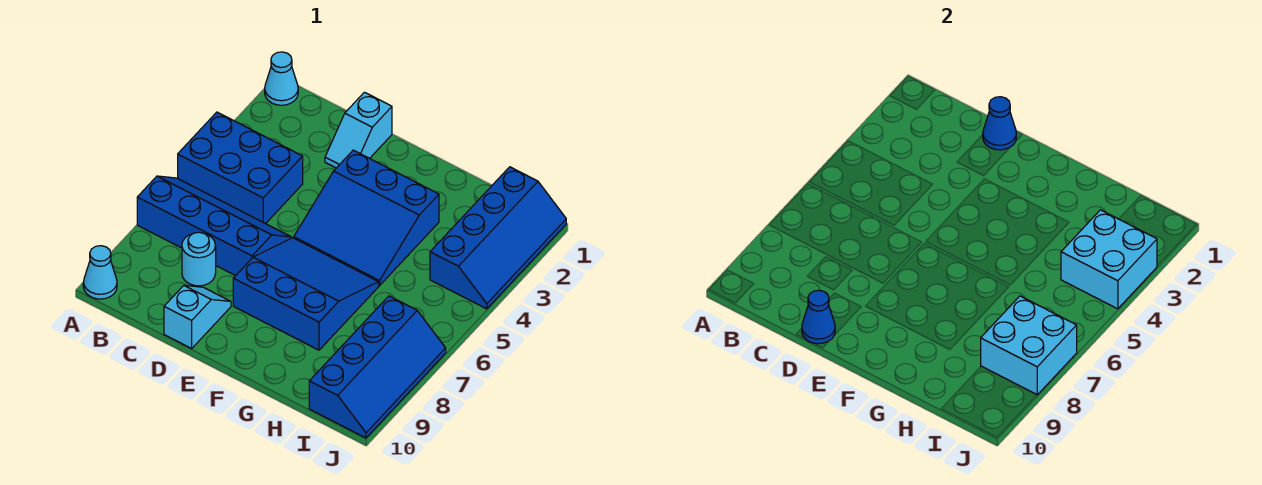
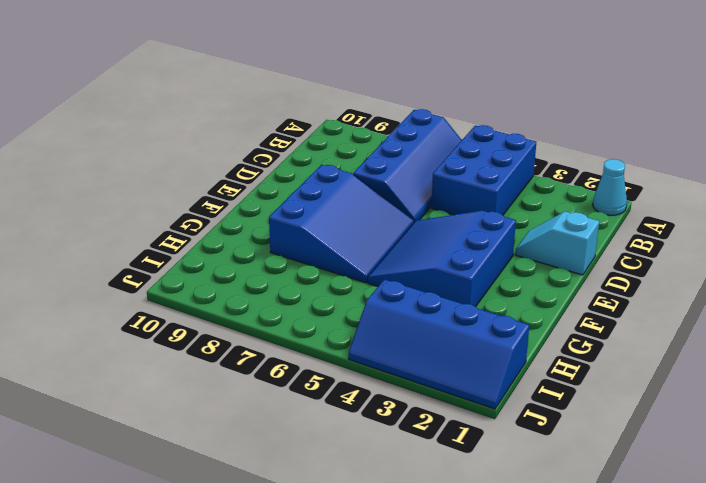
none -> cyan 1x1 cone [83,246,117,299]
none -> cyan 1x1 round brick [182,232,216,286]
none -> cyan 1x2 slope [164,285,231,348]

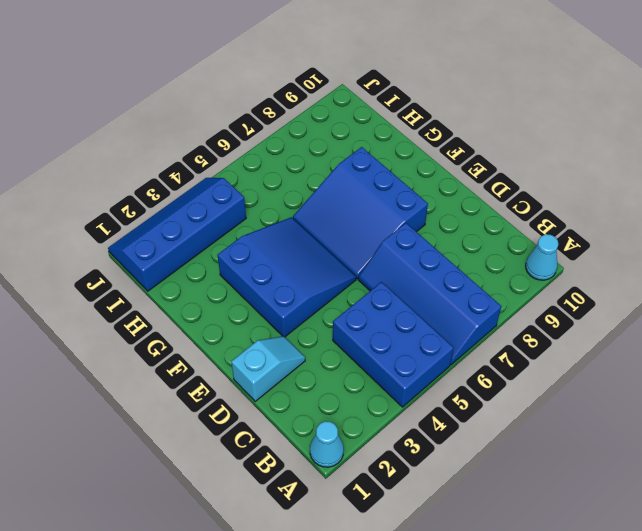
none -> cyan 1x1 round brick [182,232,216,286]
none -> cyan 1x2 slope [164,285,231,348]
none -> blue 2x4 slope [309,296,446,438]

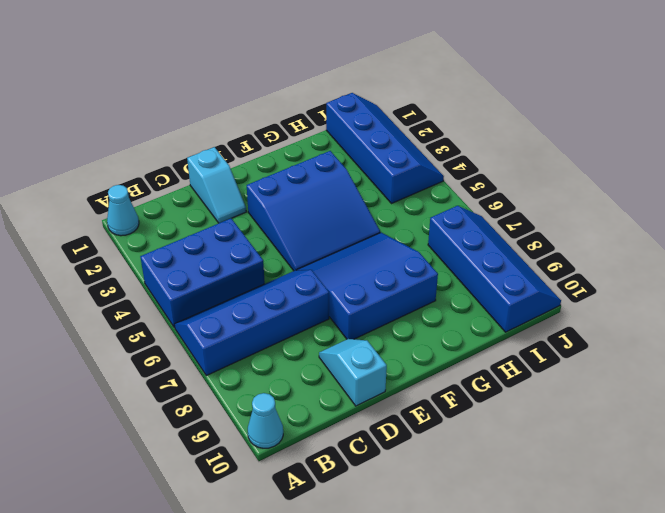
none -> cyan 1x1 round brick [182,232,216,286]
none -> blue 1x1 cone [983,97,1016,150]
none -> blue 1x1 cone [802,290,835,344]

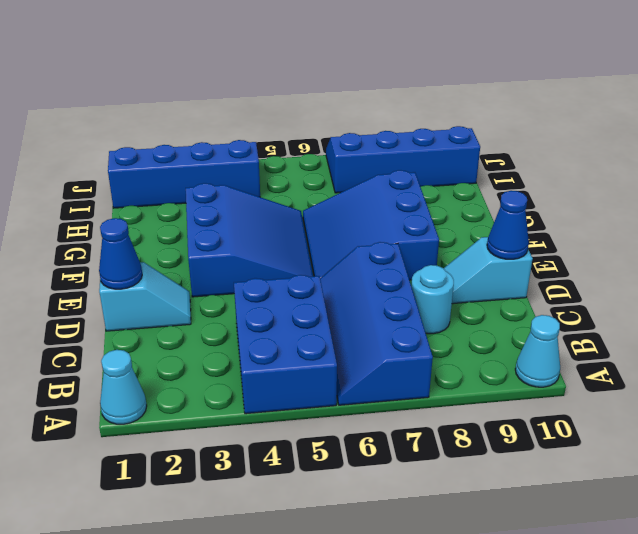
none -> cyan 2x2 brick [1061,210,1157,309]
none -> cyan 2x2 brick [981,296,1077,395]

